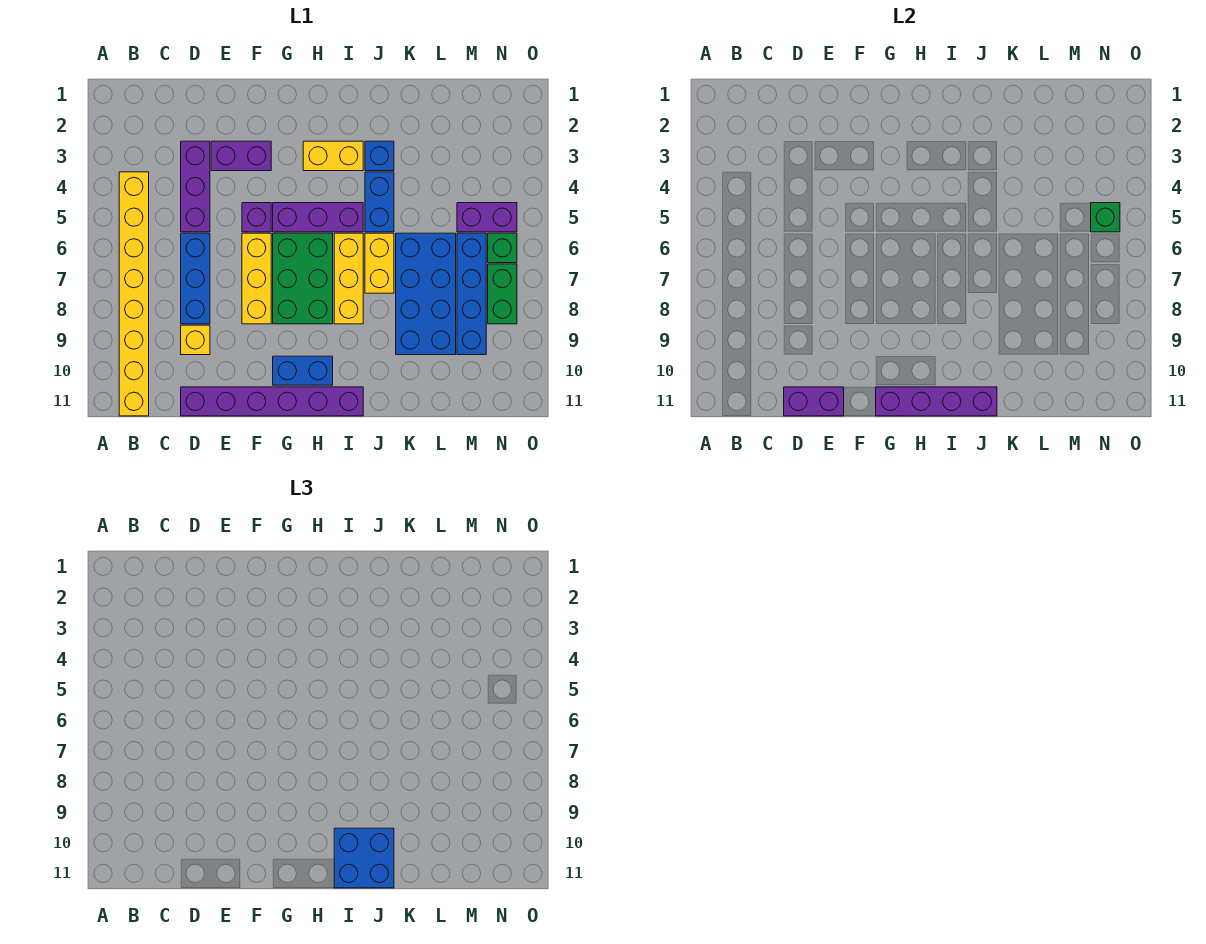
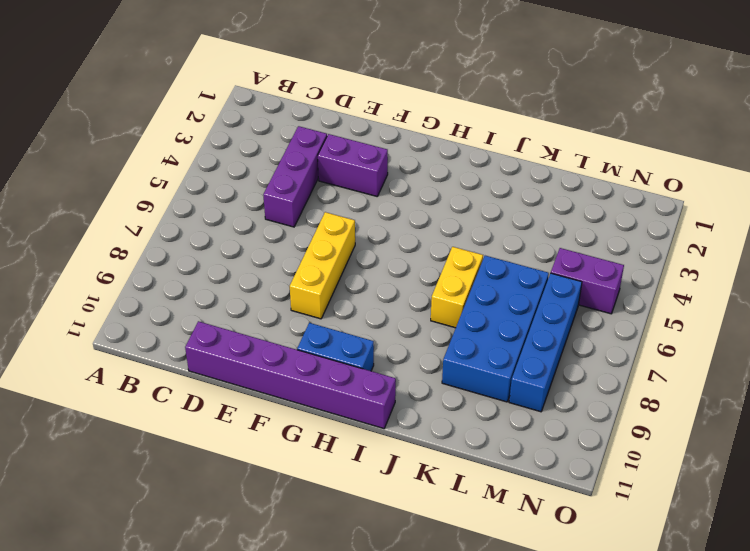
none -> yellow 1x8 brick [119,172,149,416]
none -> blue 1x3 brick [181,233,210,324]
none -> yellow 1x1 brick [181,325,210,355]

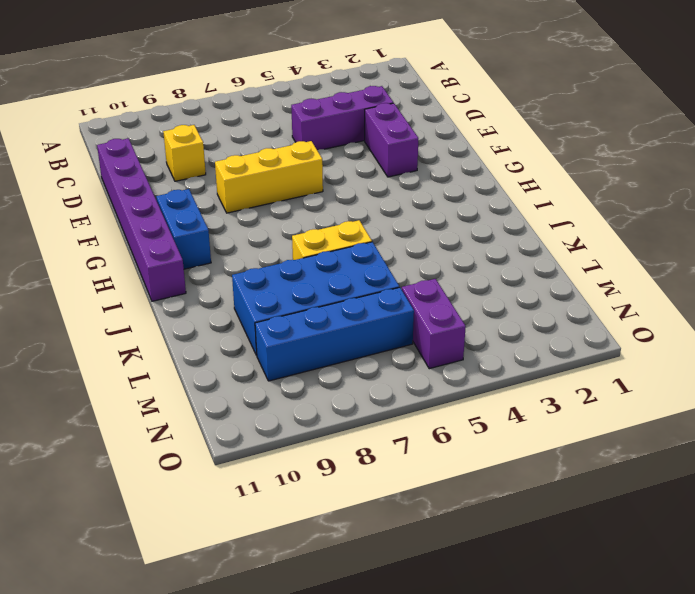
none -> yellow 1x8 brick [119,172,149,416]
none -> blue 1x3 brick [181,233,210,324]
none -> purple 1x1 brick [242,203,271,232]

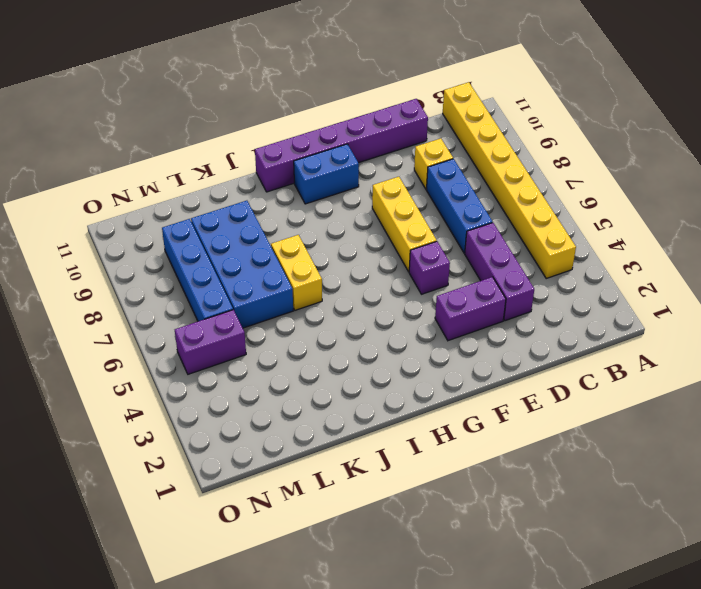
none -> purple 1x3 brick [273,203,363,232]
none -> green 2x3 brick [273,233,333,324]
none -> yellow 1x2 brick [303,141,363,171]

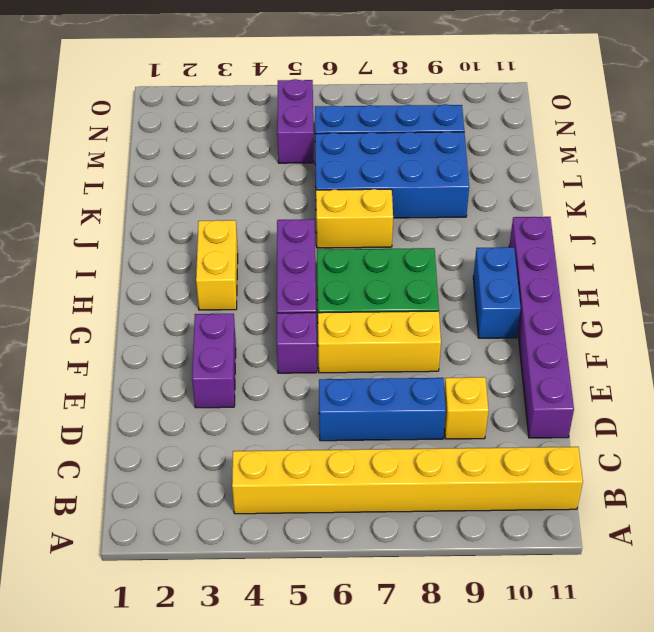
none -> purple 1x3 brick [181,141,210,232]
none -> yellow 1x3 brick [334,233,363,324]
none -> blue 1x1 brick [365,141,394,171]

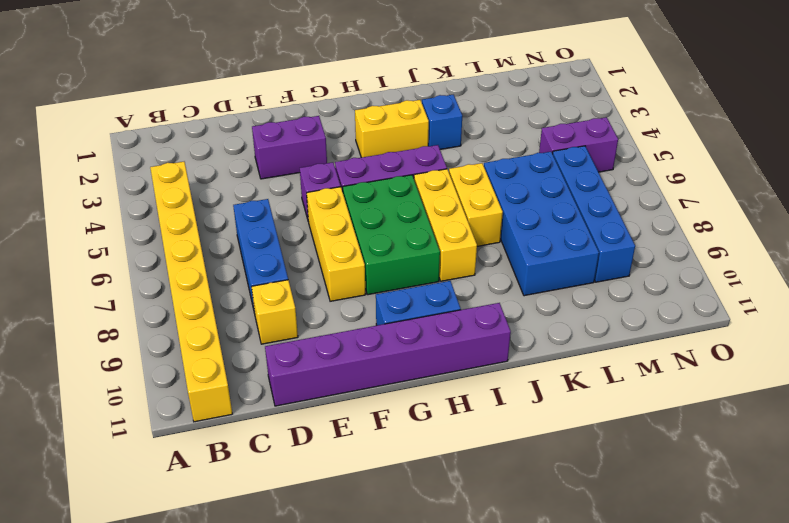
none -> purple 1x3 brick [181,141,210,232]
none -> blue 1x2 brick [365,172,394,232]
none -> green 1x1 brick [488,233,517,263]

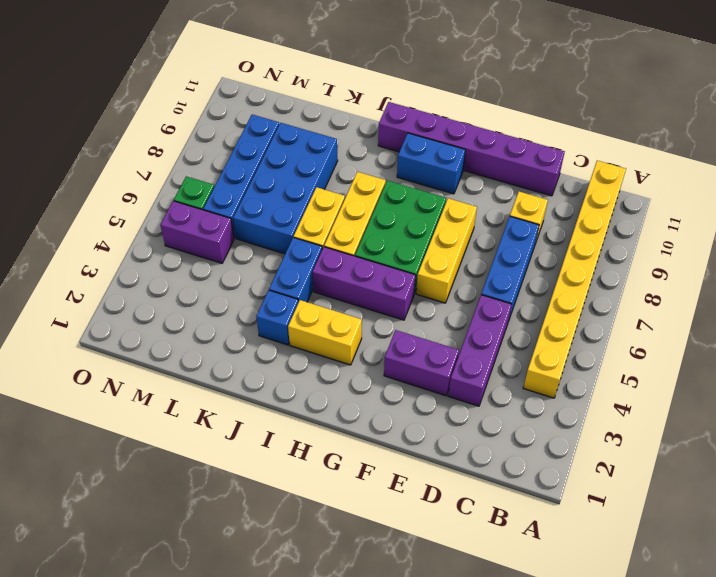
none -> purple 1x1 brick [242,203,271,232]
none -> green 1x2 brick [488,264,517,324]
none -> purple 1x2 brick [784,387,844,416]

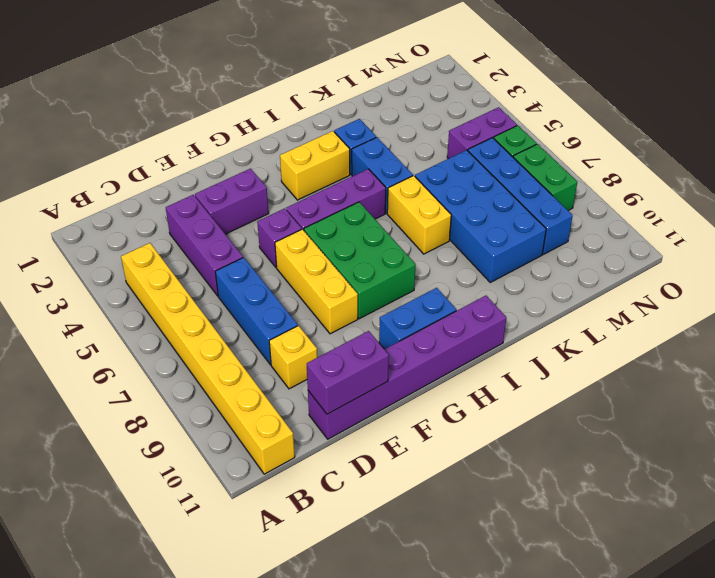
none -> yellow 1x3 brick [334,233,363,324]
none -> purple 1x4 brick [876,387,997,416]
none -> green 1x1 brick [1091,203,1120,232]

